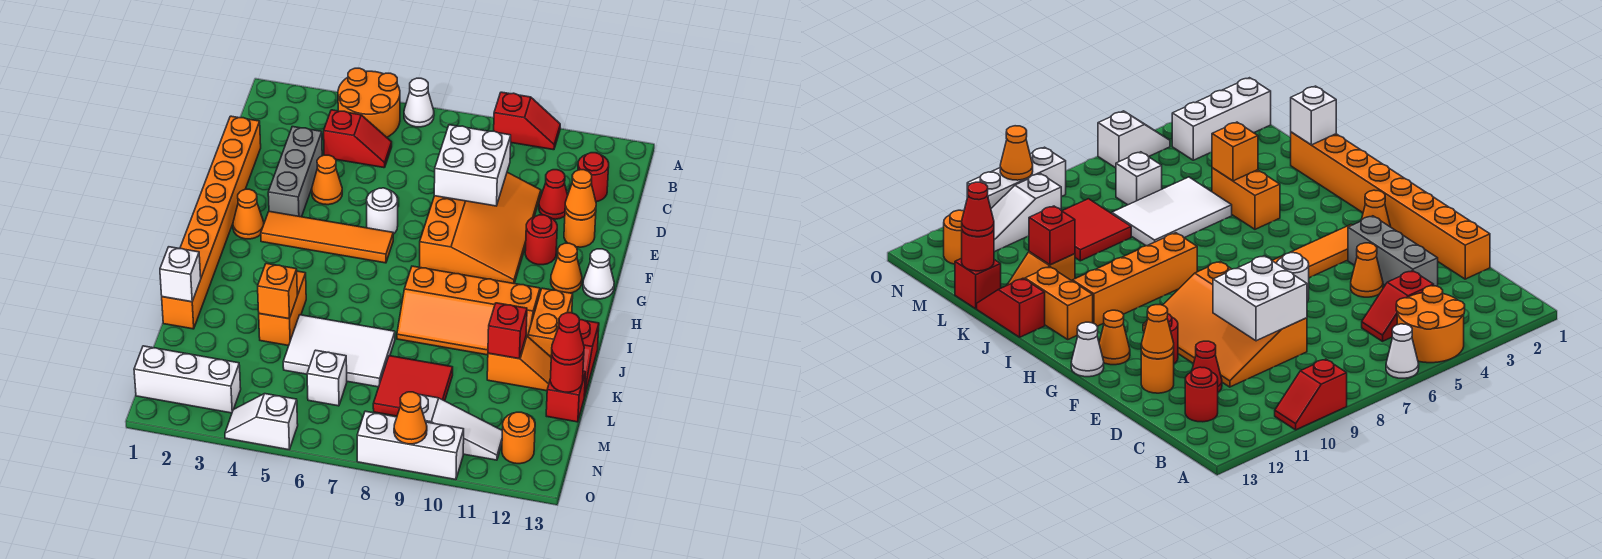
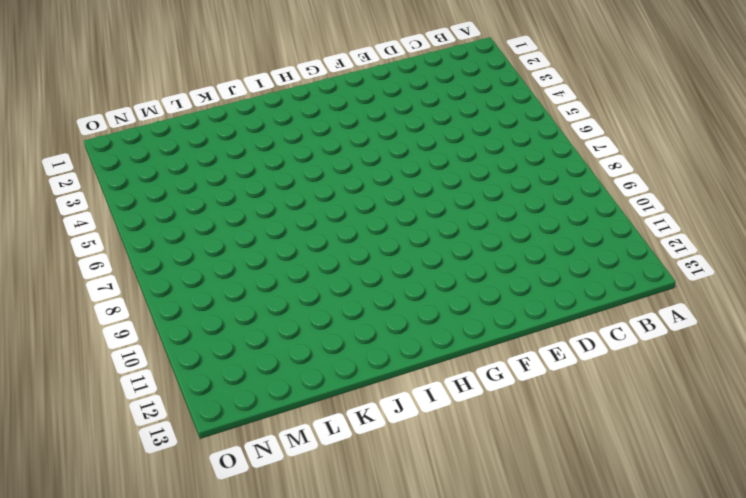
none -> orange 2x2 round brick [338,68,400,137]
none -> white 1x1 cone [404,78,434,127]
none -> red 1x2 slope [494,92,560,150]
none -> red 1x2 slope [324,110,392,168]

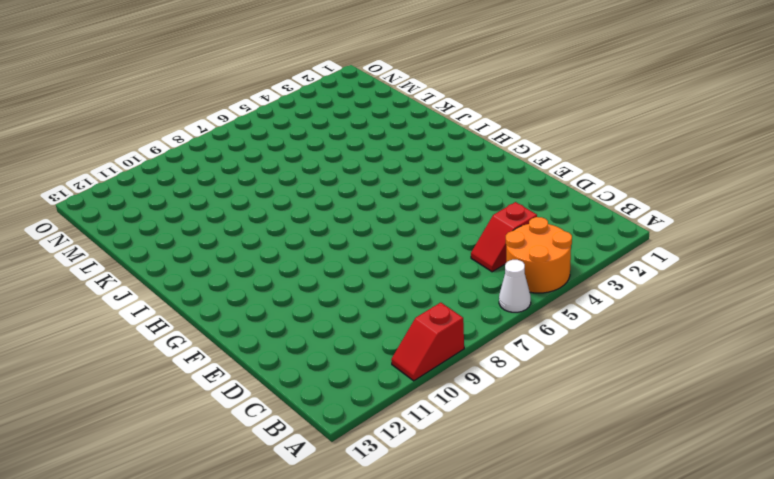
none -> red 1x1 round brick [578,153,609,202]
none -> orange 1x8 brick [162,116,261,329]
none -> grey 1x3 brick [268,127,322,217]
none -> orange 3x4 slope [420,172,541,283]

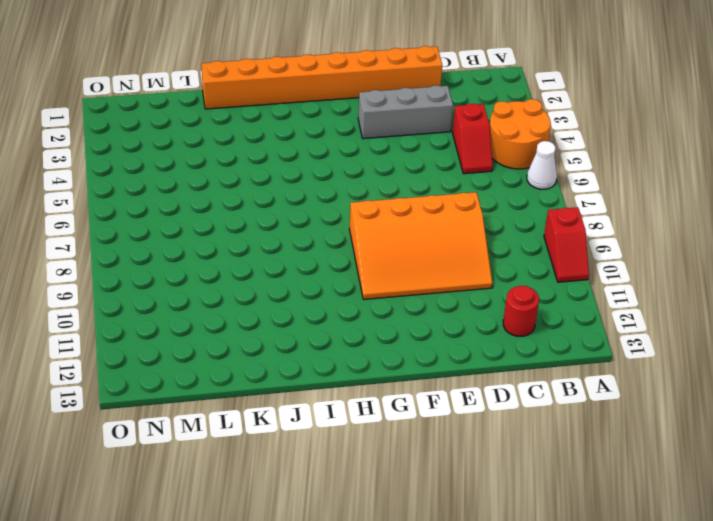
none -> red 1x1 cone [539,170,568,219]
none -> orange 1x1 cone [312,155,342,205]
none -> orange 1x1 round brick [564,211,596,247]
none -> white 1x1 round brick [367,188,398,234]

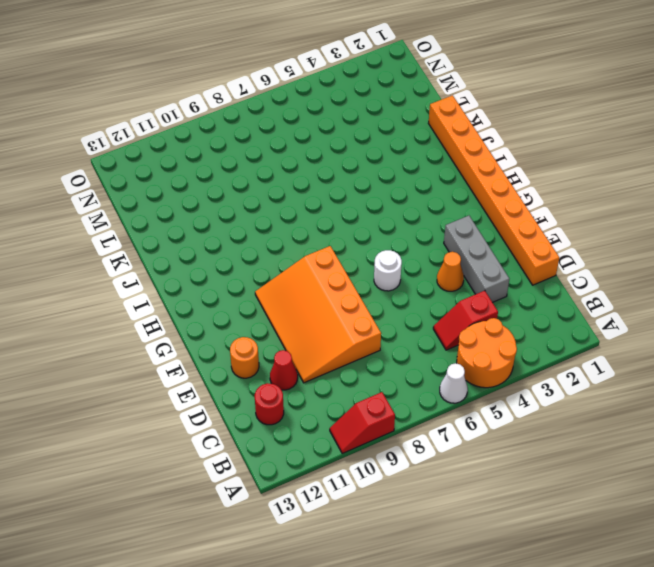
none -> red 1x1 round brick [525,215,557,265]
none -> orange 1x1 cone [233,189,264,239]
none -> orange 1x4 tile [261,211,393,263]
none -> orange 1x1 cone [551,243,582,293]

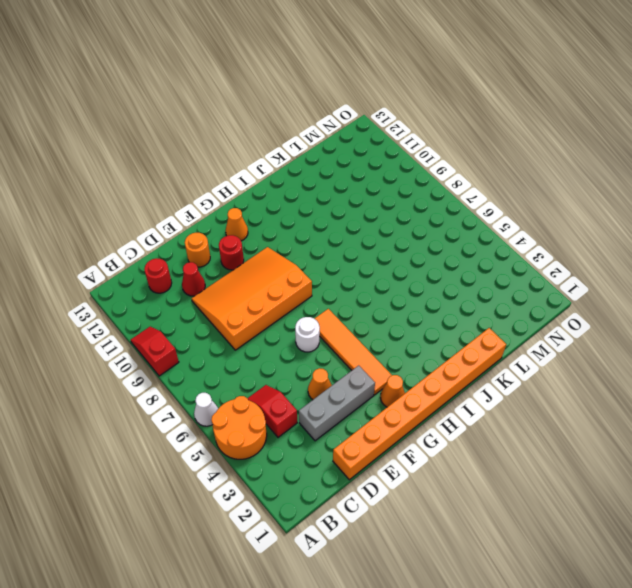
none -> white 1x1 cone [583,249,614,299]
none -> orange 2x4 slope [397,266,540,355]
none -> orange 1x2 brick [528,288,573,357]
none -> orange 1x2 brick [259,271,306,346]

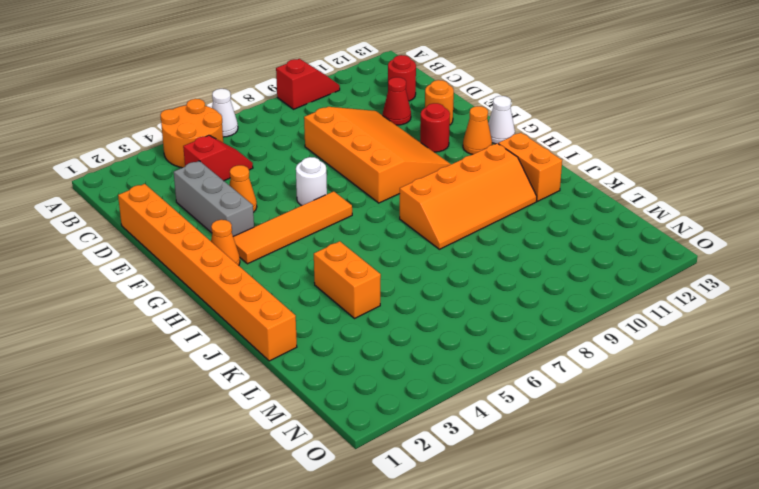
none -> red 1x2 slope [579,320,599,397]
none -> white 2x3 tile [283,315,395,387]
none -> orange 1x2 slope [487,336,551,391]
none -> red 2x2 tile [373,356,453,416]

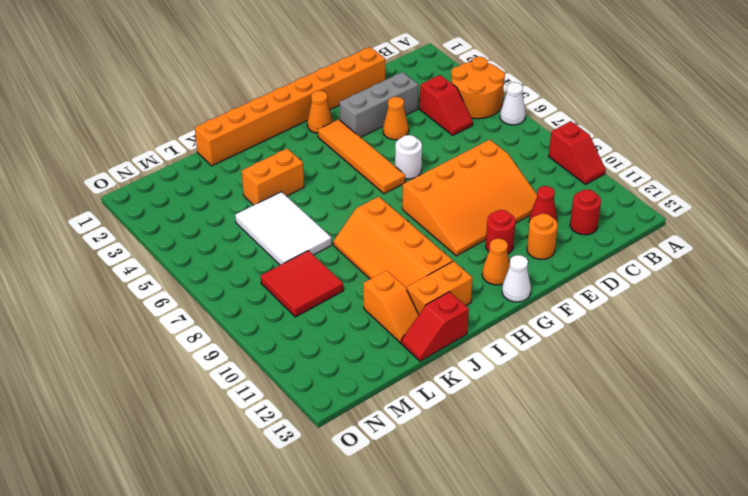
none -> red 1x1 brick [546,371,586,422]
none -> white 1x1 brick [307,350,347,406]
none -> white 1x3 brick [134,346,241,413]
none -> white 1x3 slope [406,392,502,460]

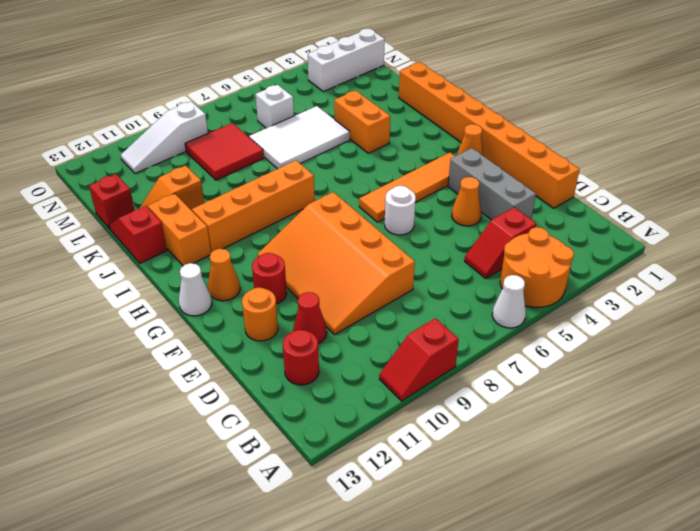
none -> orange 1x1 round brick [502,412,535,464]
none -> white 1x2 slope [225,394,298,450]
none -> white 1x3 brick [357,411,464,480]
none -> white 2x2 brick [434,125,511,206]

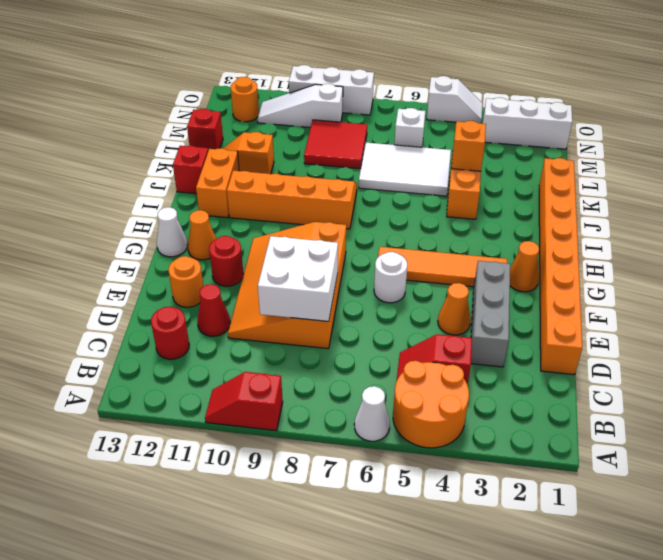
none -> orange 1x1 cone [565,170,596,220]
none -> white 1x1 brick [160,247,201,302]
none -> red 1x1 brick [488,303,527,359]
none -> red 1x1 round brick [550,355,584,392]

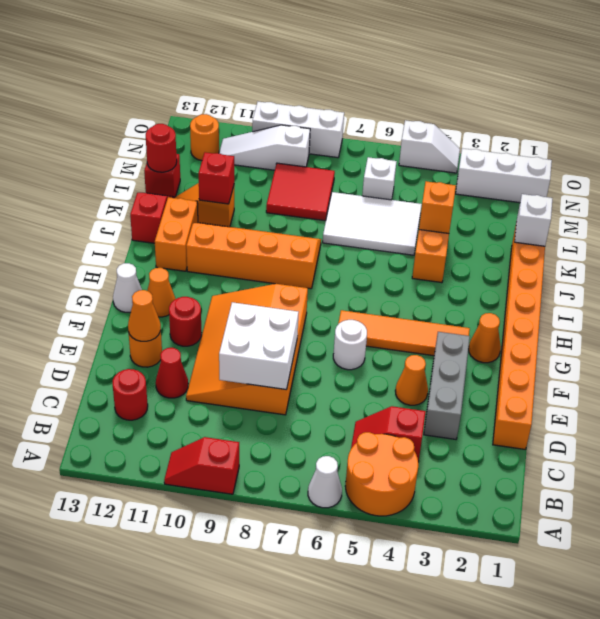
none -> orange 1x1 cone [394,392,427,444]
none -> red 1x1 cone [552,313,584,365]

